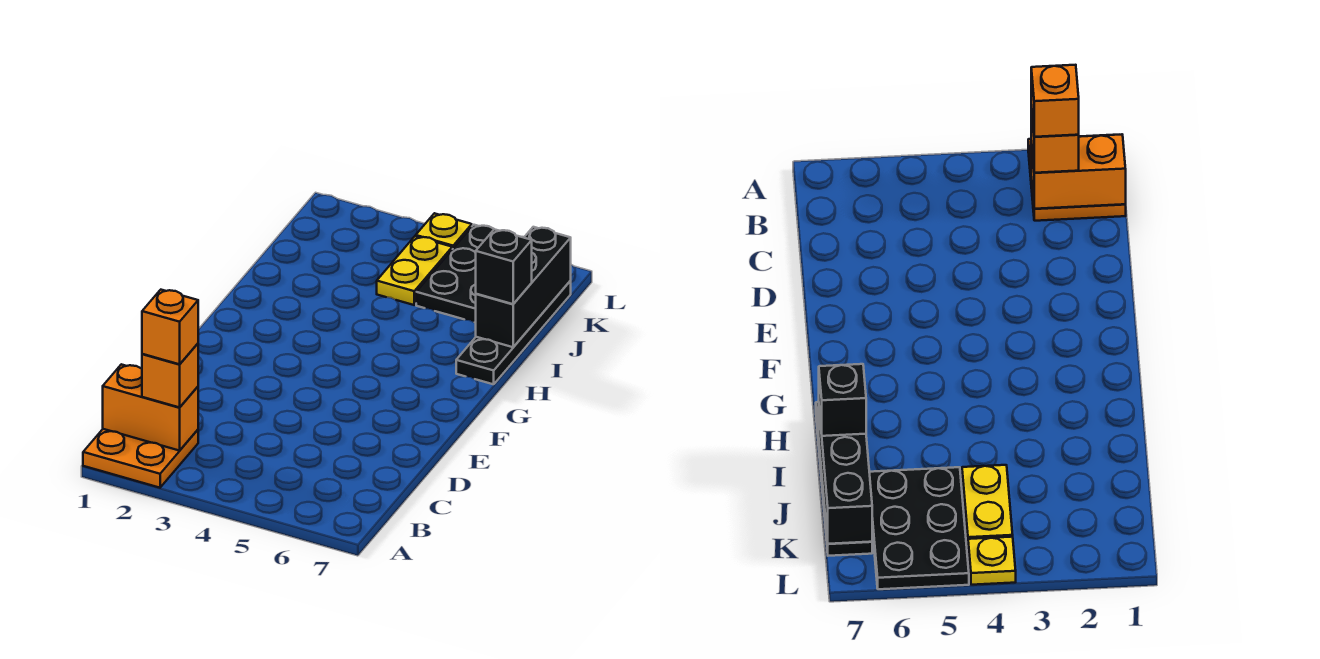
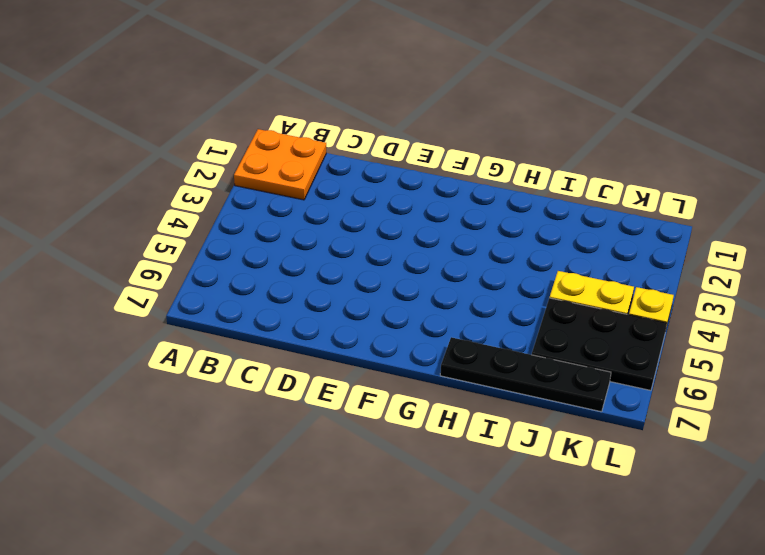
none -> orange 1x2 brick [103,364,198,451]
none -> black 1x3 brick [476,227,571,347]

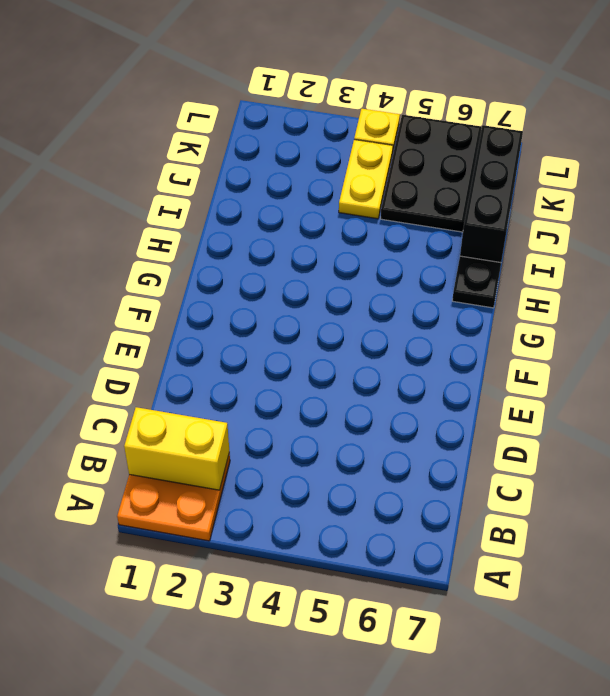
yellow 1x2 brick [124,407,229,490] -> orange 1x2 brick [103,364,198,451]
none -> orange 1x1 brick [142,344,198,407]
none -> black 1x1 brick [476,229,532,304]

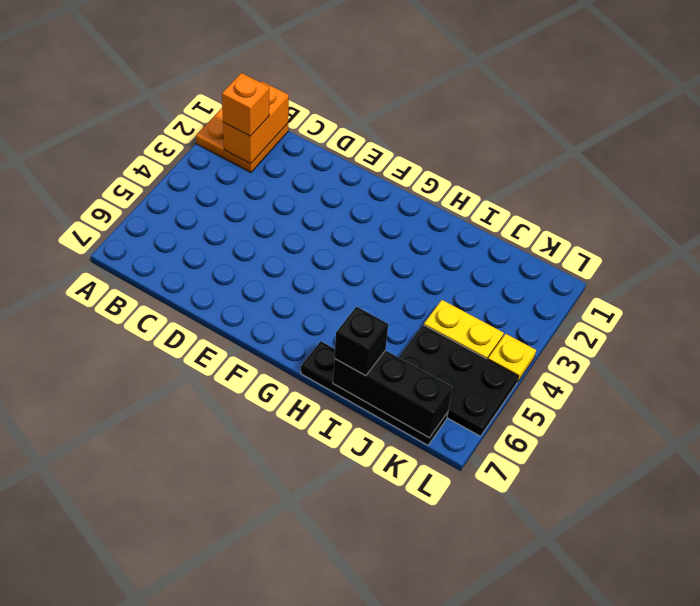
none -> orange 1x1 brick [142,290,198,364]

